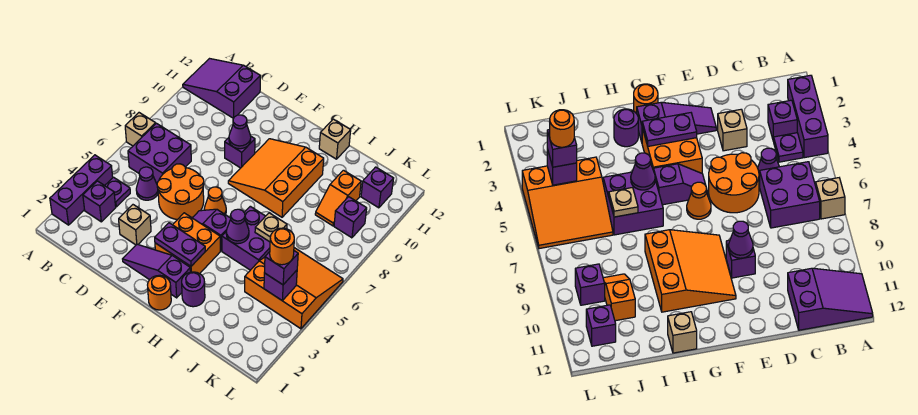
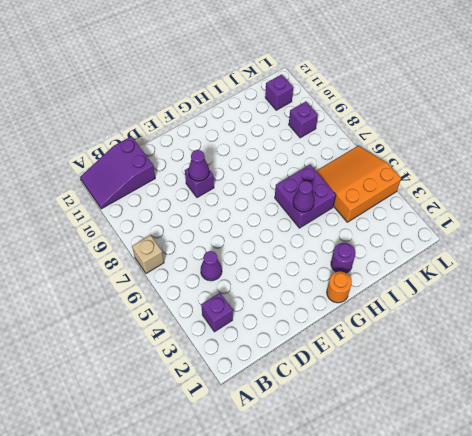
none -> purple 1x3 brick [50,155,113,225]
none -> purple 1x1 plate [105,177,130,207]
none -> purple 2x2 brick [128,123,191,184]
none -> tan 1x1 brick [119,205,151,245]

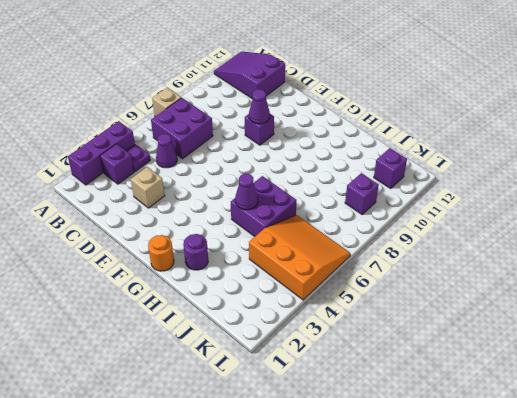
none -> orange 2x2 round brick [157,164,204,220]
none -> purple 1x3 slope [123,244,191,298]
none -> orange 2x2 brick [155,213,220,274]
none -> purple 1x2 slope [193,209,231,251]

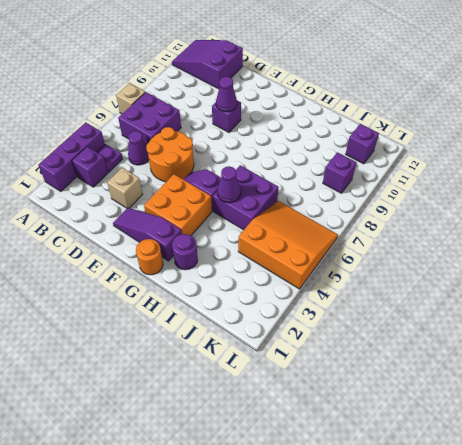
none -> orange 1x1 cone [204,187,226,215]
none -> orange 3x3 slope [228,139,324,217]
none -> tan 1x1 brick [319,119,351,159]
none -> orange 1x2 slope [315,170,361,226]

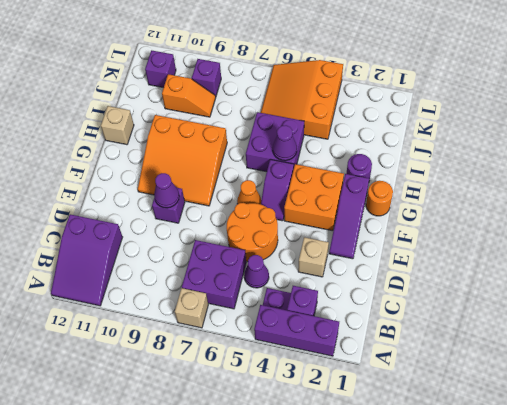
none -> purple 1x2 plate [155,223,205,266]
none -> tan 1x1 plate [255,213,287,242]
none -> purple 1x1 brick [264,270,297,301]
none -> purple 1x1 brick [264,251,298,285]

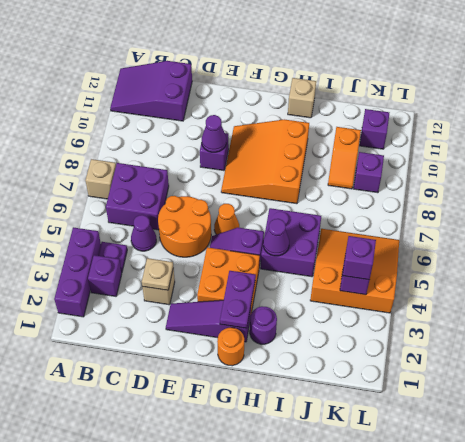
tan 1x1 plate [142,258,173,290] -> tan 1x1 plate moved to [255,213,287,242]
purple 1x2 plate [220,271,256,328] -> purple 1x2 plate turned to [155,223,205,266]
none -> orange 1x1 round brick [270,228,294,265]

